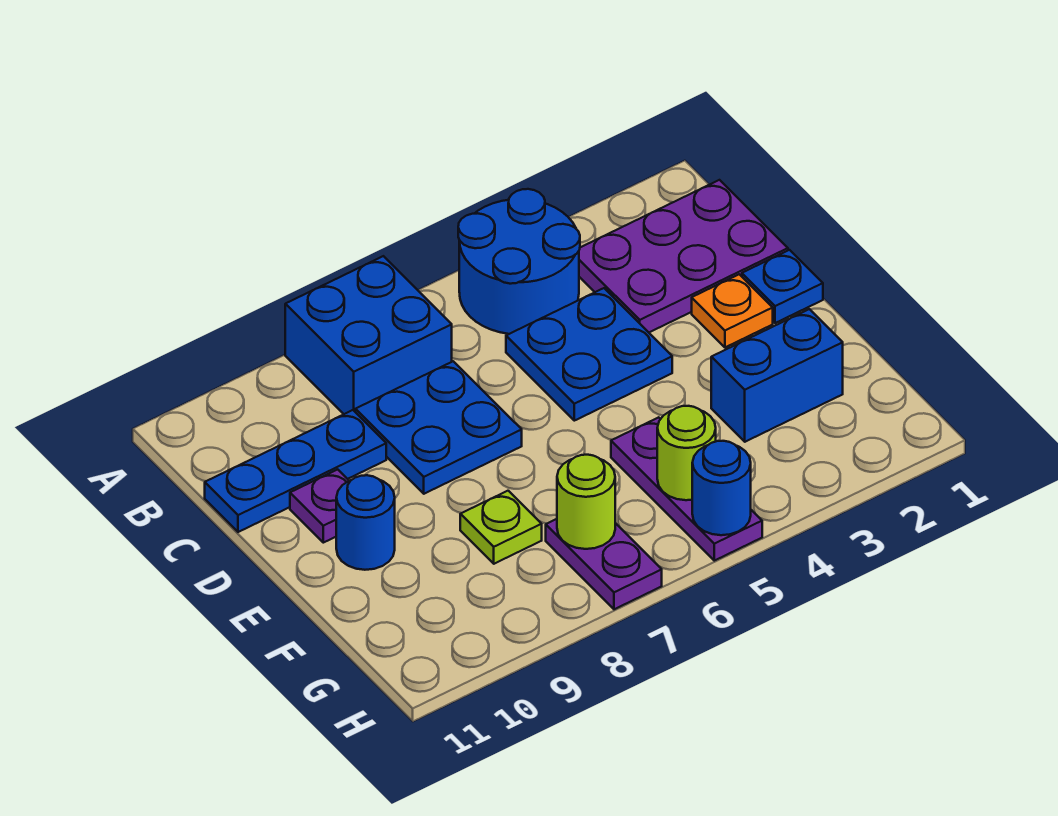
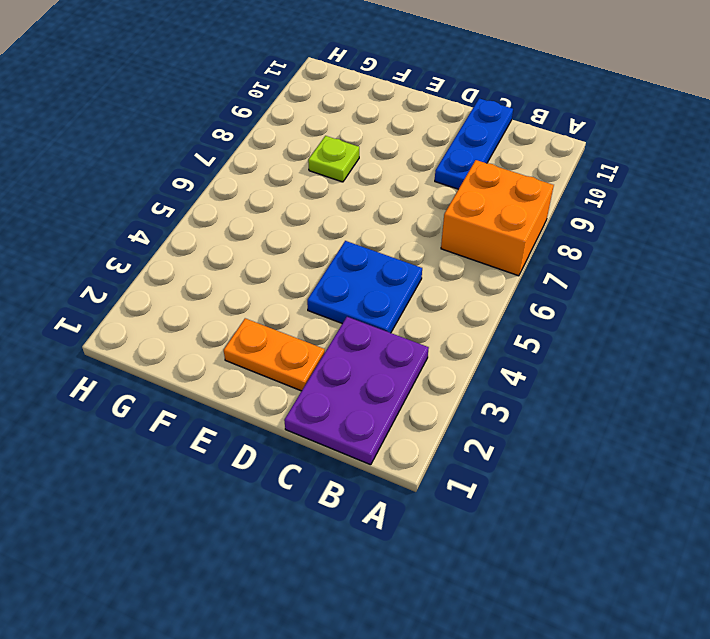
orange 2x2 brick [441,160,554,276] -> blue 2x2 brick [285,256,452,414]
orange 1x2 plate [224,318,325,391] -> orange 1x1 plate [692,274,773,347]
none -> blue 2x2 round brick [458,189,580,334]
none -> blue 2x2 plate [355,361,522,494]
none -> blue 1x1 plate [742,250,823,323]

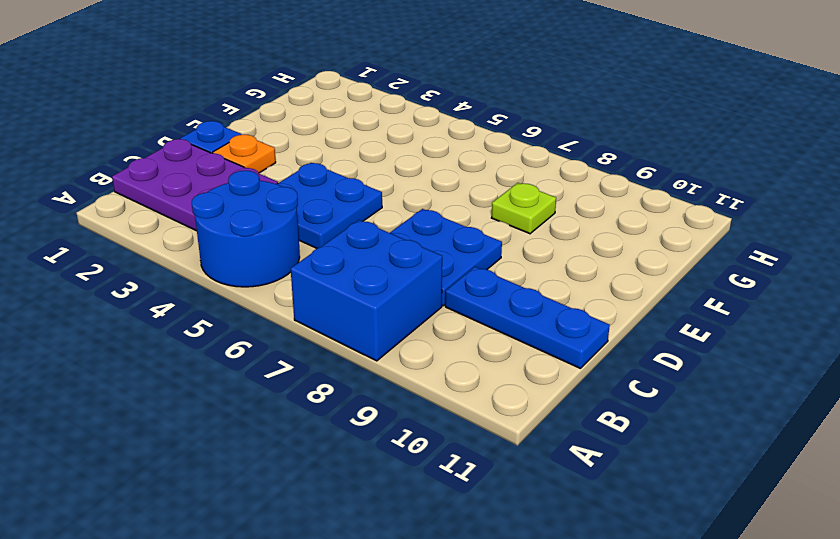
none -> purple 1x1 plate [290,469,349,543]
none -> blue 1x1 round brick [336,475,395,570]
none -> blue 1x2 brick [711,309,843,442]

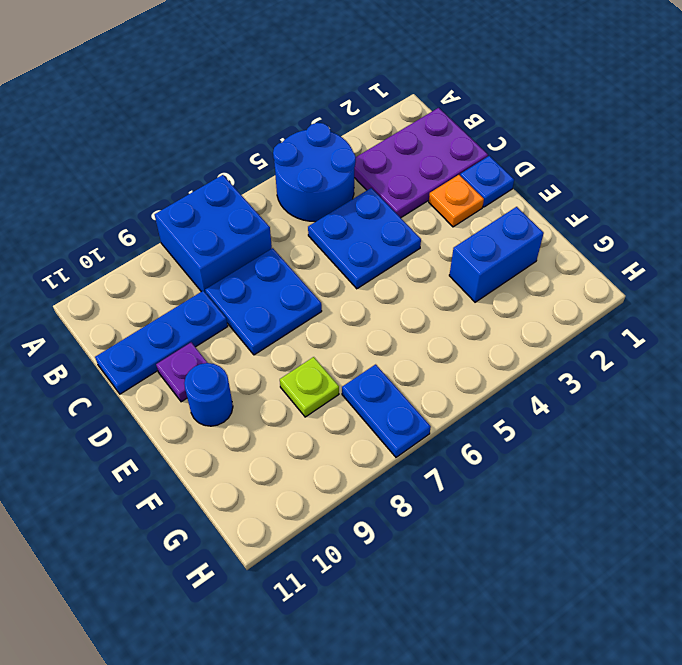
blue 1x2 plate [342,364,431,457] -> purple 1x2 plate [546,519,662,609]
none -> purple 1x3 plate [611,417,762,561]
none -> lime 1x1 round brick [657,406,716,500]
none -> lime 1x1 round brick [557,455,615,549]

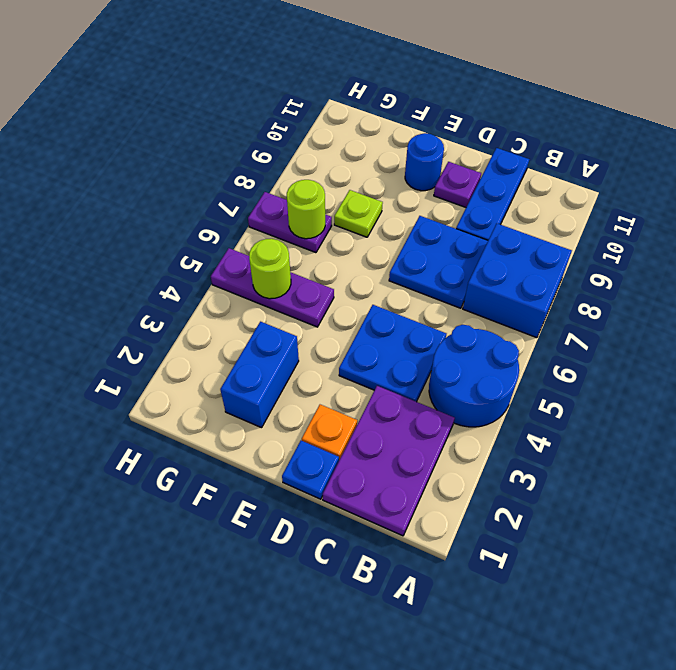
none -> blue 1x1 round brick [692,441,751,535]

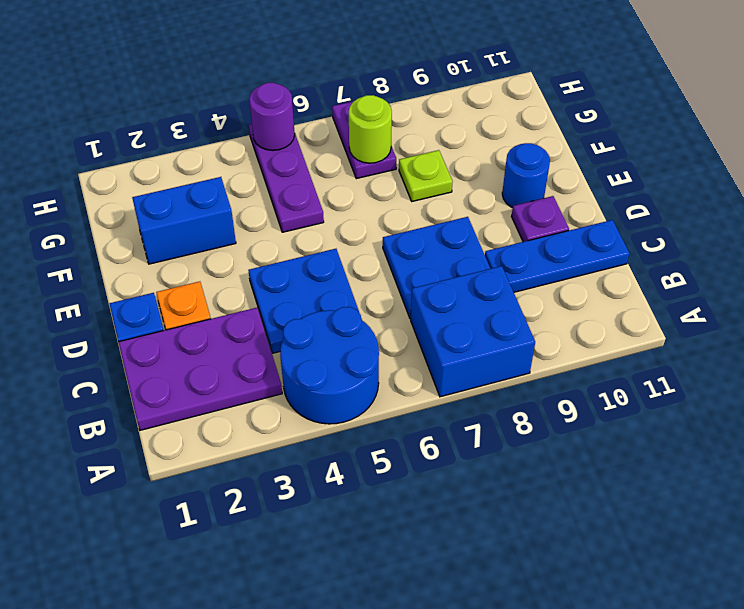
purple 1x1 round brick [249,83,295,151] -> blue 1x1 round brick [692,441,751,535]
none -> lime 1x1 round brick [657,406,716,500]

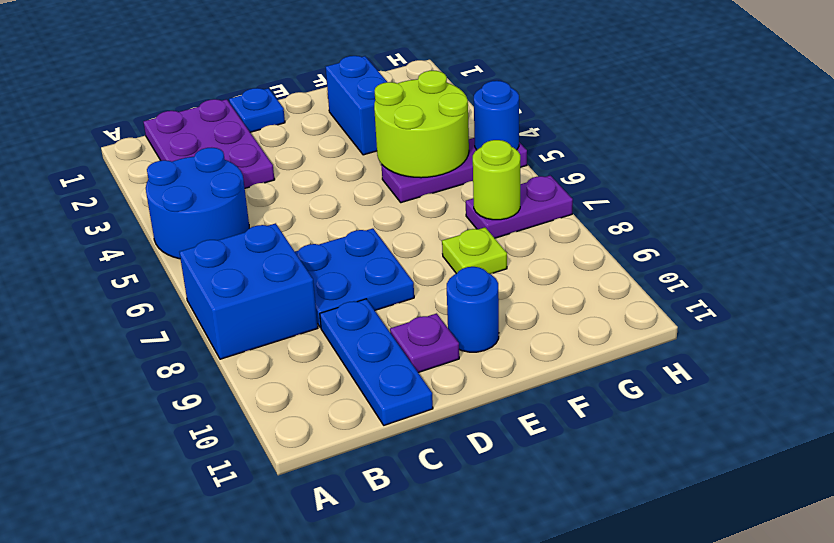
lime 2x2 round brick [374,71,469,178] -> lime 1x1 round brick [657,406,716,500]
none -> blue 2x2 plate [506,288,672,421]
none -> orange 1x1 plate [692,274,773,347]

